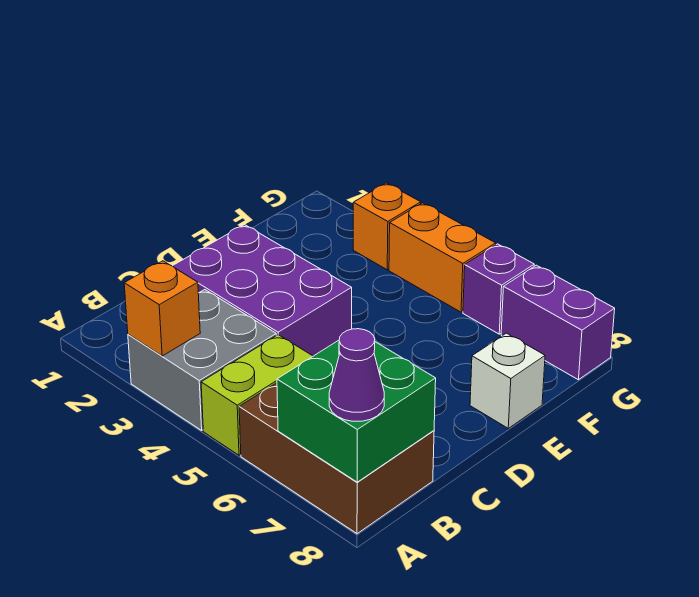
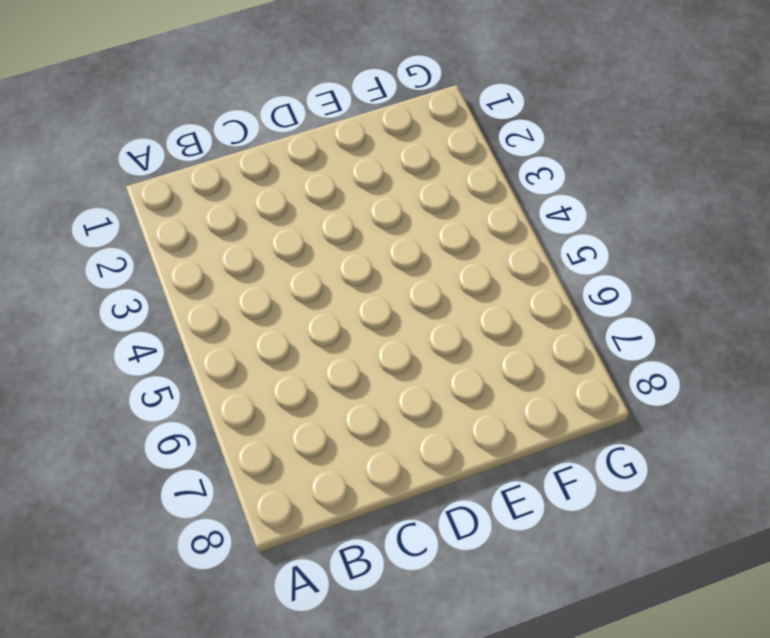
none -> grey 2x2 brick [128,289,276,430]
none -> lime 1x2 brick [201,335,313,455]
none -> brown 2x3 brick [239,383,434,534]

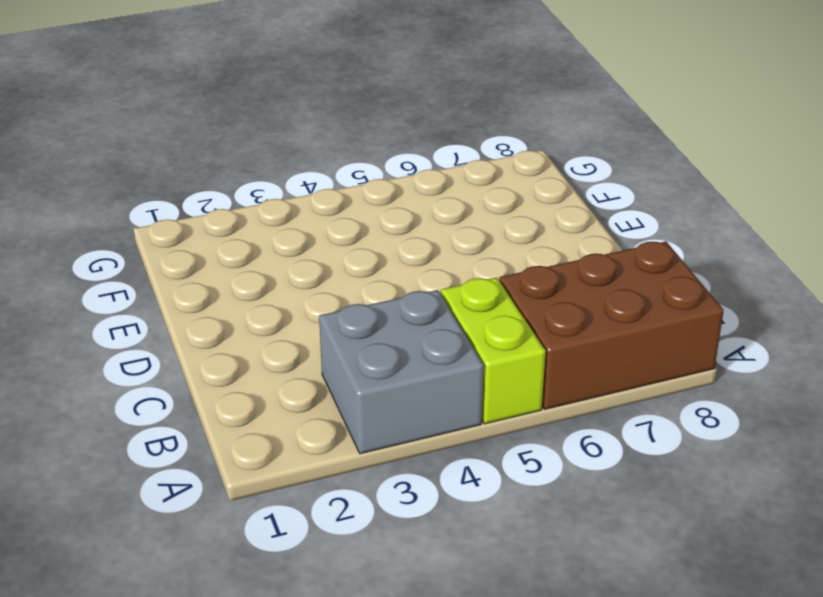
none -> purple 2x3 brick [173,225,352,356]
none -> white 1x1 brick [470,333,545,428]
none -> orange 1x1 brick [353,183,421,270]

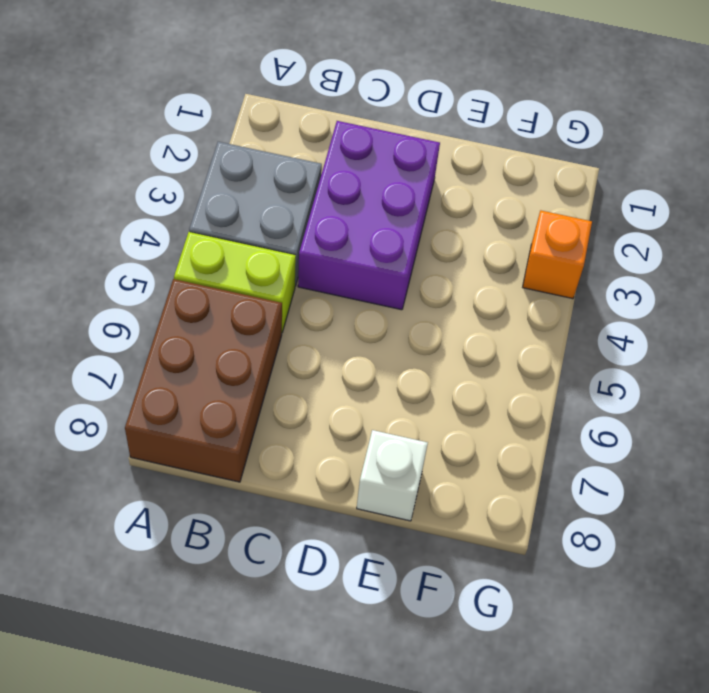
none -> orange 1x2 brick [389,203,496,312]
none -> purple 1x1 brick [463,244,534,334]
none -> purple 1x2 brick [501,265,615,380]

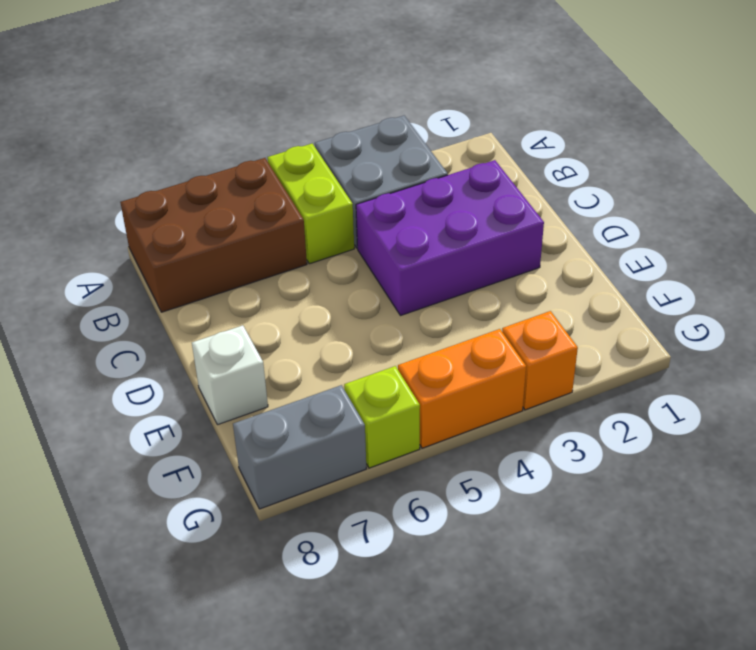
lime 1x1 brick [344,366,420,468] -> purple 1x1 brick [463,244,534,334]
grey 1x2 brick [233,385,366,509] -> purple 1x2 brick [501,265,615,380]
none -> orange 1x1 brick [124,261,200,356]
none -> green 2x2 brick [277,340,436,482]
none -> purple 1x1 cone [329,329,384,421]

